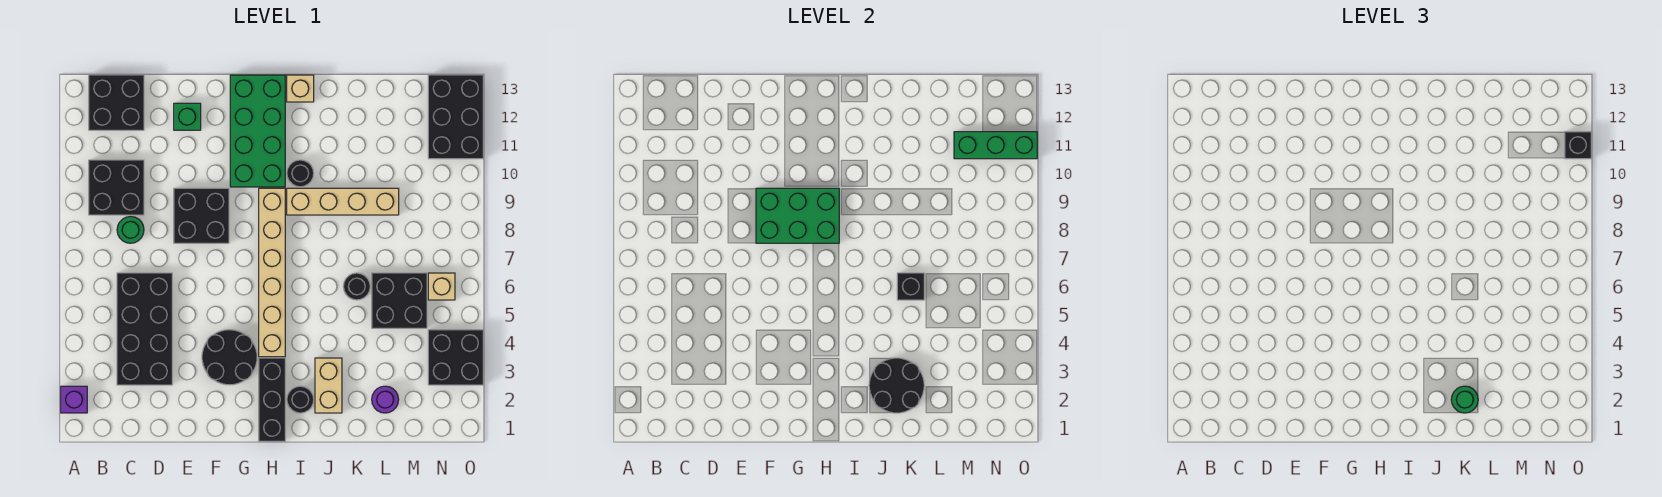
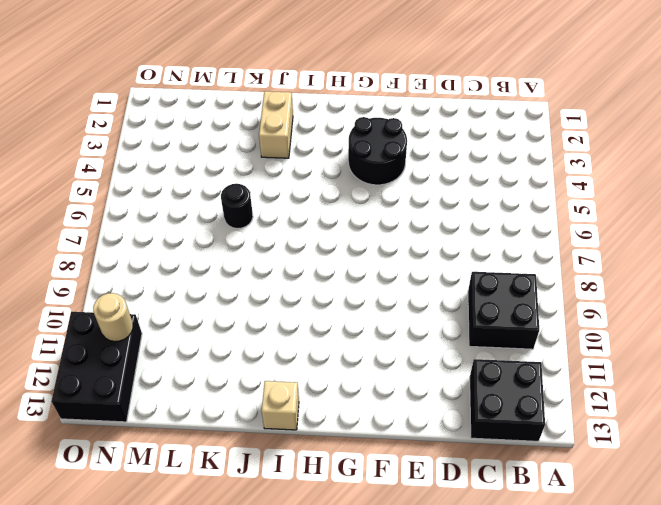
tan 1x1 round brick [93,293,133,342] -> green 1x3 brick [954,132,1037,159]
none -> purple 1x1 brick [61,386,87,413]
none -> black 2x4 brick [117,273,172,385]
none -> green 1x1 round brick [117,217,144,243]

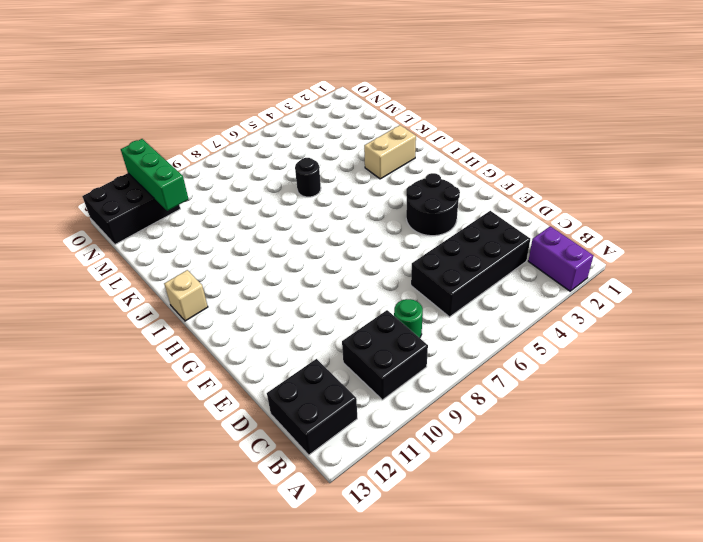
purple 1x2 brick [528,226,593,291] -> purple 1x1 brick [61,386,87,413]
none -> black 2x2 brick [174,188,229,243]
none -> green 1x1 brick [174,103,201,130]
none -> green 2x4 brick [230,75,285,187]

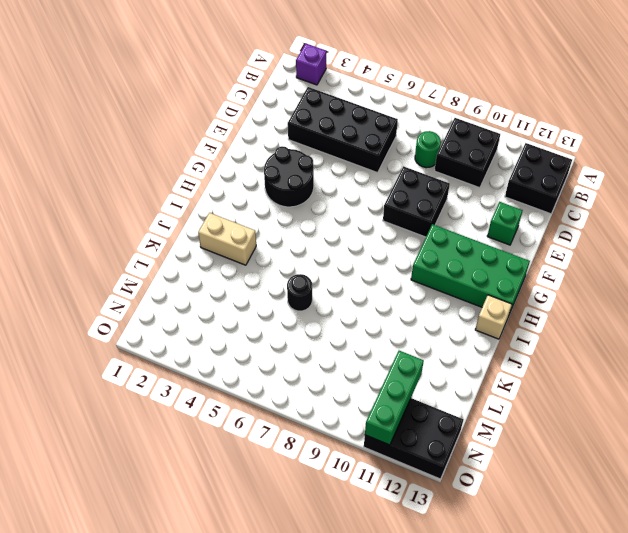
none -> black 1x3 brick [259,358,285,441]
none -> tan 1x6 brick [259,188,285,357]
none -> black 1x1 round brick [287,386,314,413]

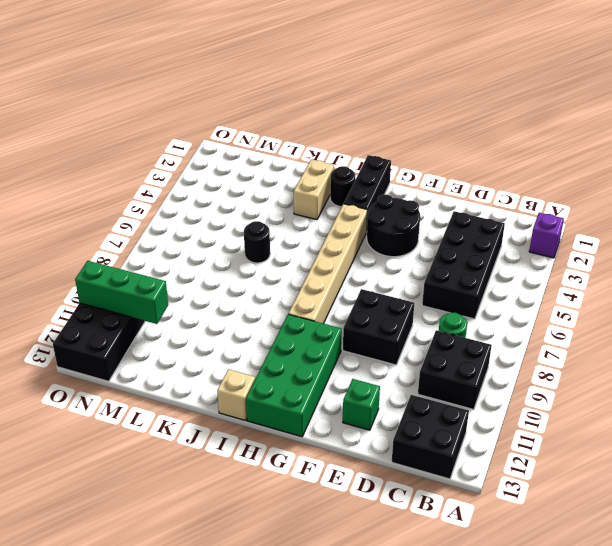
none -> tan 1x4 brick [287,188,399,215]
none -> black 1x1 round brick [287,160,314,187]
none -> purple 1x1 round brick [372,386,399,413]

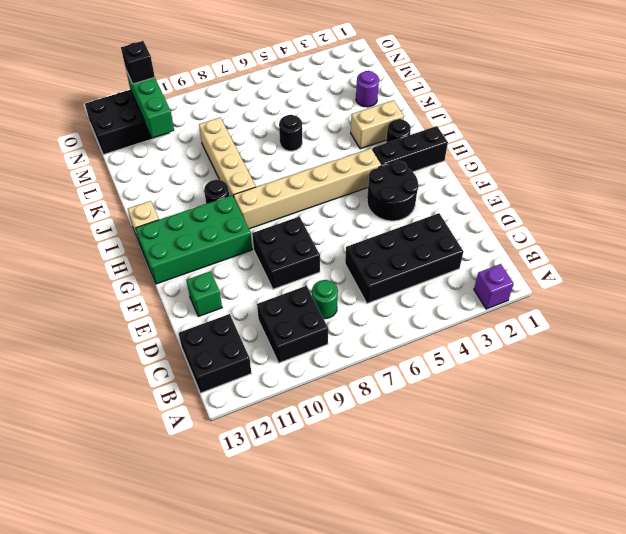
none -> black 2x2 brick [372,273,427,328]
none -> black 2x2 brick [428,330,483,385]
none -> tan 1x1 brick [428,273,455,300]

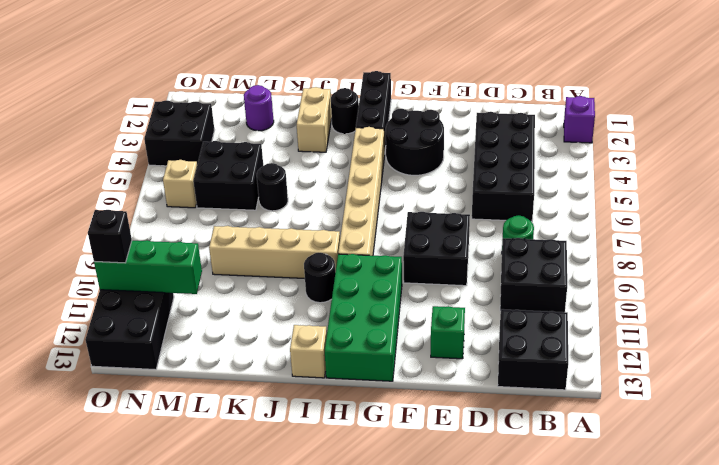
none -> green 2x3 brick [756,188,839,243]
none -> black 2x2 round brick [869,358,924,413]
none -> black 1x1 brick [897,273,924,300]

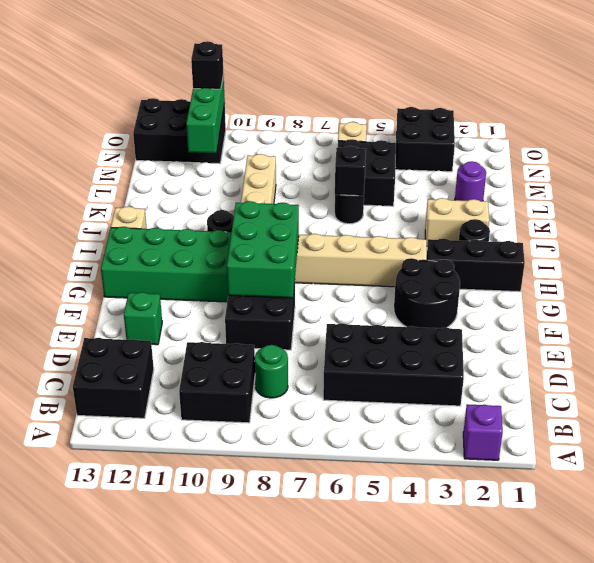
none -> black 2x2 round brick [869,358,924,413]
none -> green 1x1 round brick [1451,386,1478,413]

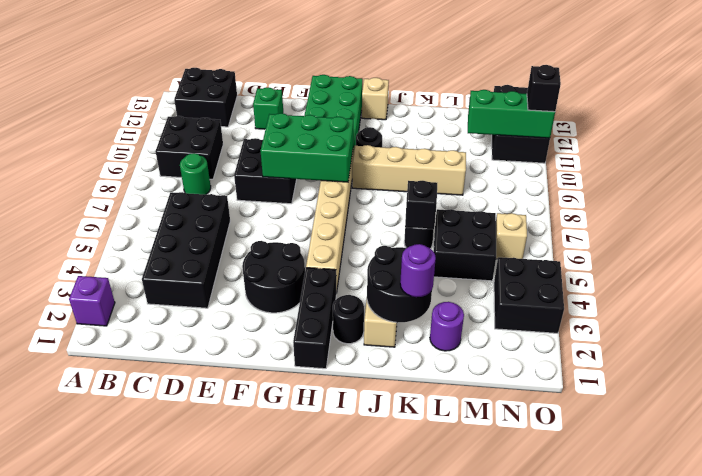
purple 1x1 round brick [400,244,436,297] -> green 1x1 round brick [1451,386,1478,413]

